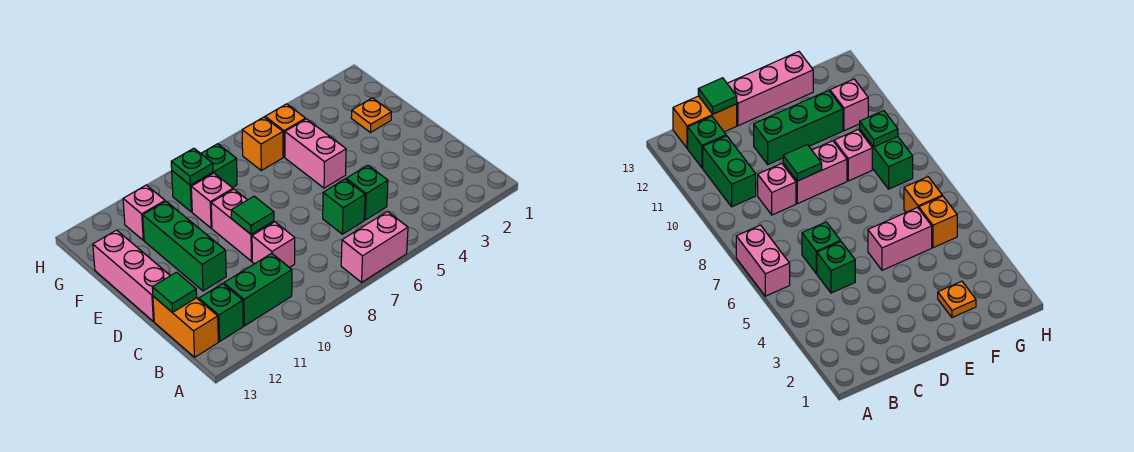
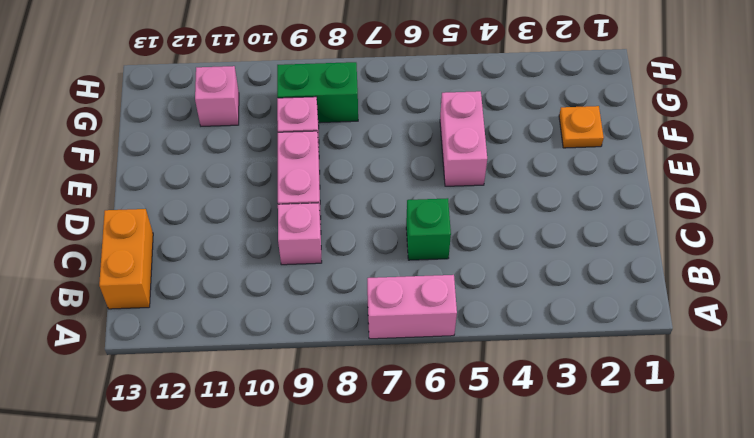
none -> green 1x2 brick [224,253,292,326]
none -> green 1x1 brick [199,284,243,341]
none -> green 1x1 brick [346,165,388,220]

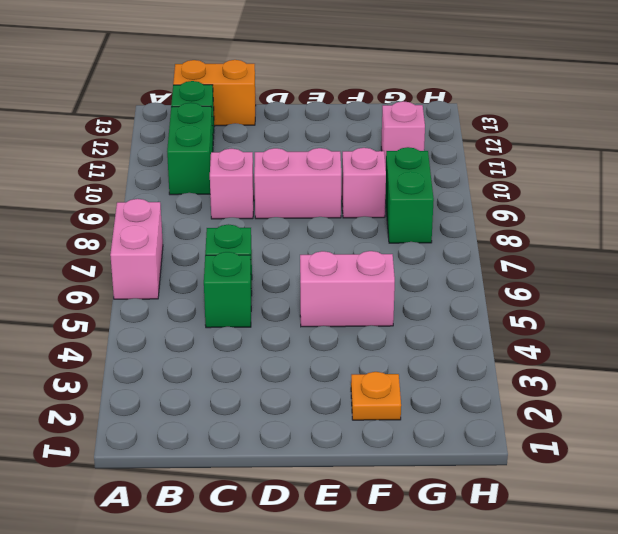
none -> green 1x3 brick [143,201,226,291]
none -> pink 1x3 brick [93,230,170,321]
none -> orange 1x1 brick [265,104,306,157]

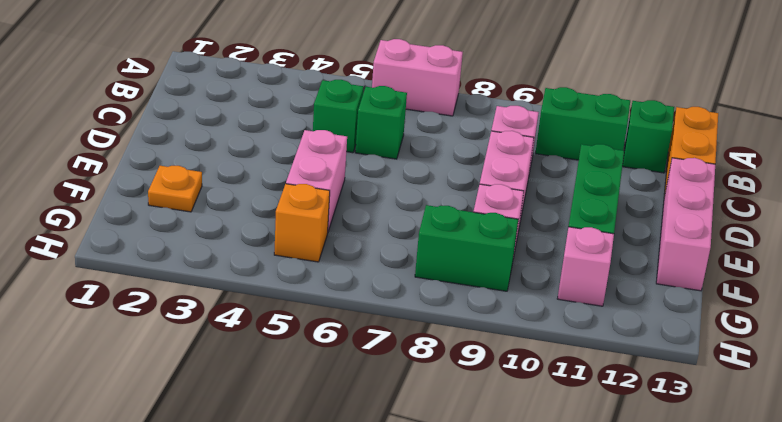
none -> orange 1x1 brick [242,117,283,170]
none -> green 1x1 tile [152,272,197,312]
none -> green 1x1 tile [231,196,274,234]

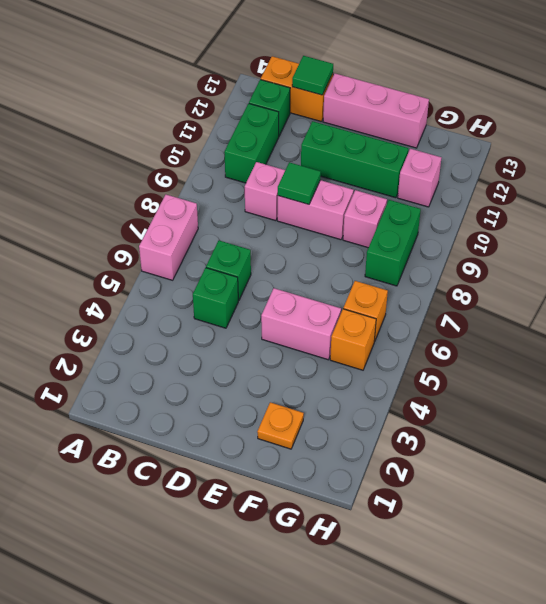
none -> green 1x1 plate [171,148,213,185]

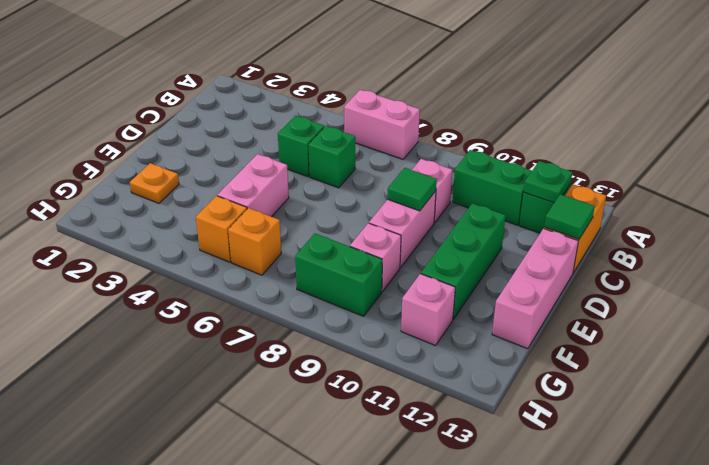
green 1x1 plate [524,161,572,203] -> green 1x1 plate moved to [171,148,213,185]

